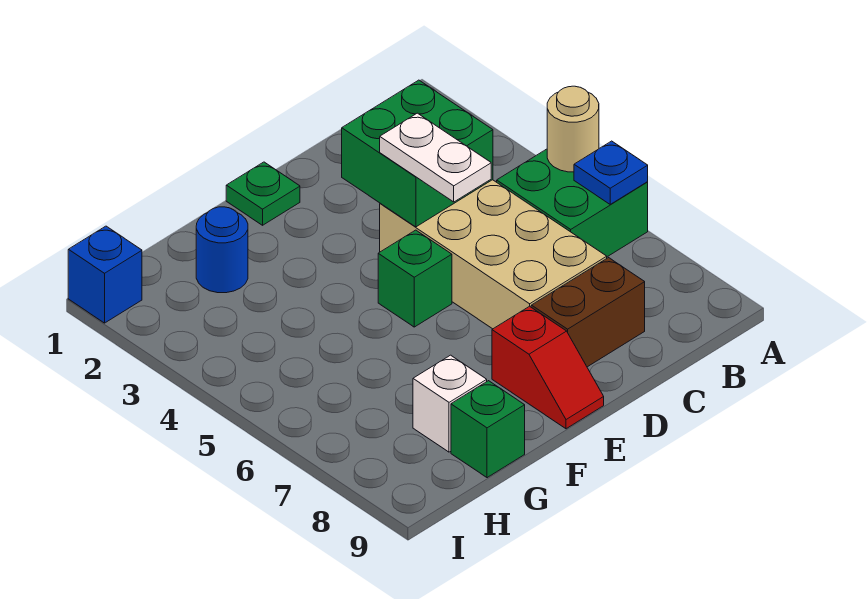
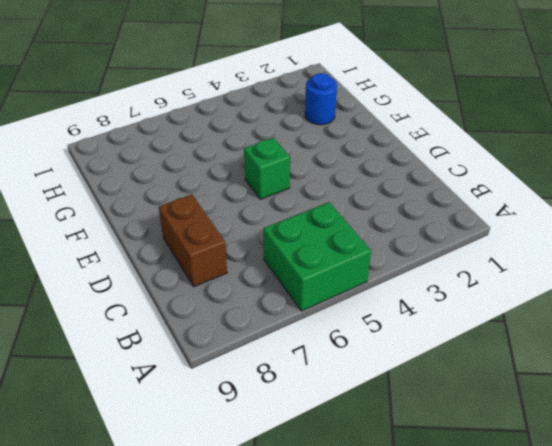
none -> tan 2x4 brick [380,180,607,329]
none -> green 1x1 plate [226,162,300,225]
none -> red 1x2 slope [492,306,604,429]

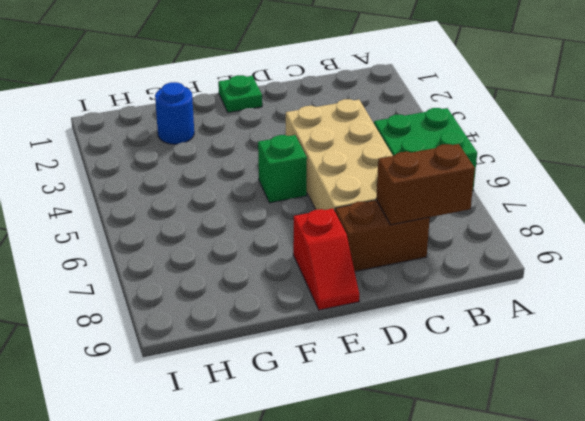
brown 1x2 brick [376,144,475,225] -> none
none -> white 1x1 brick [413,355,487,452]
none -> green 1x1 brick [451,381,525,478]
none -> blue 1x1 brick [68,226,142,323]

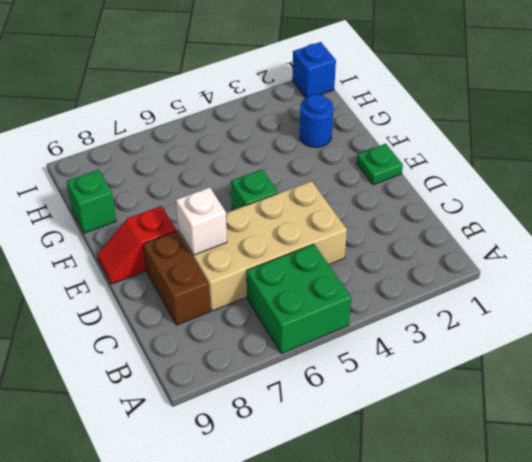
white 1x1 brick [176,187,227,255] -> white 1x1 brick moved to [413,355,487,452]
none -> tan 1x1 round brick [547,86,599,172]
none -> blue 1x1 plate [574,141,648,205]
none -> green 2x2 brick [342,80,493,227]

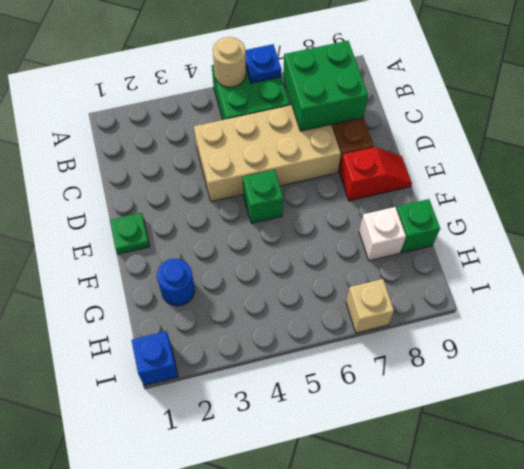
green 2x2 brick [283,41,368,131] -> green 2x2 brick moved to [342,80,493,227]
tan 1x1 brick [346,279,394,333] -> none
none -> white 1x2 plate [380,113,491,202]

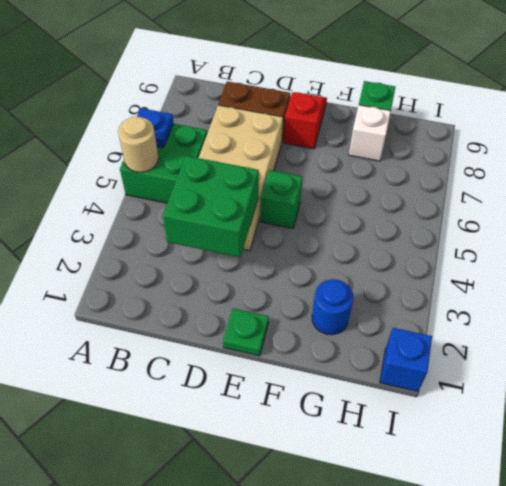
none -> white 1x2 plate [380,113,491,202]

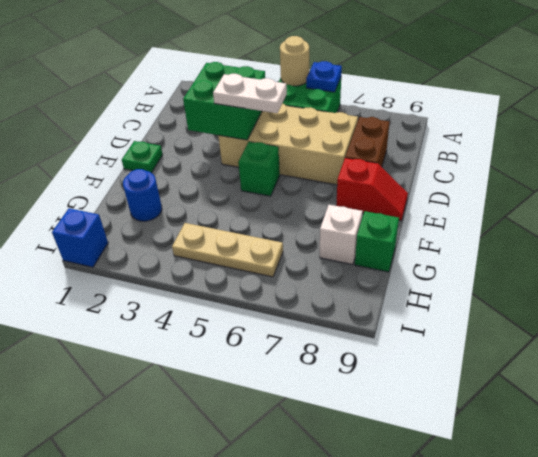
tan 1x3 plate [172,223,283,277] -> none

